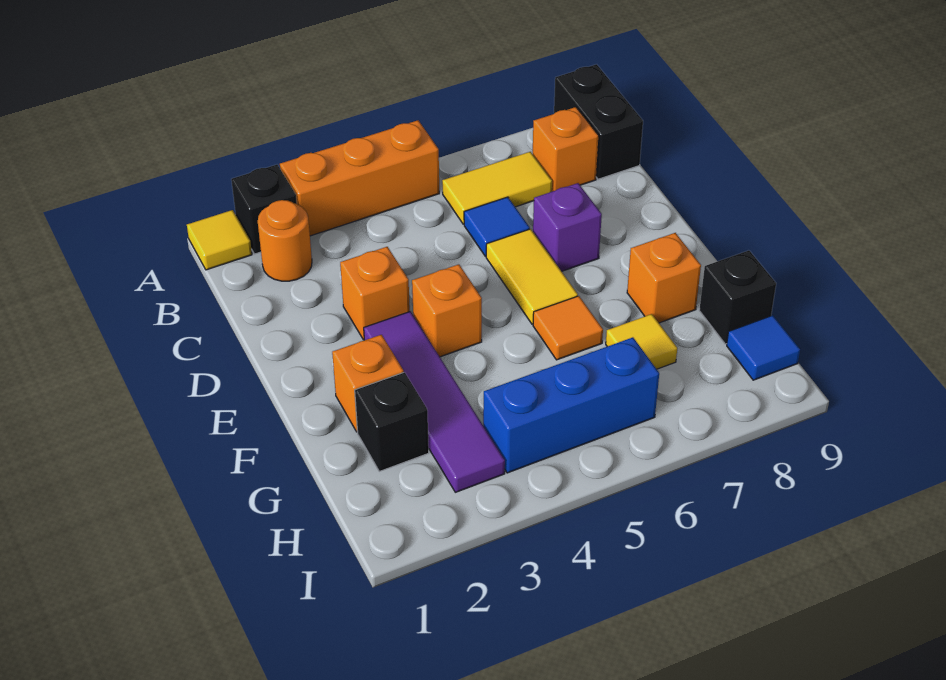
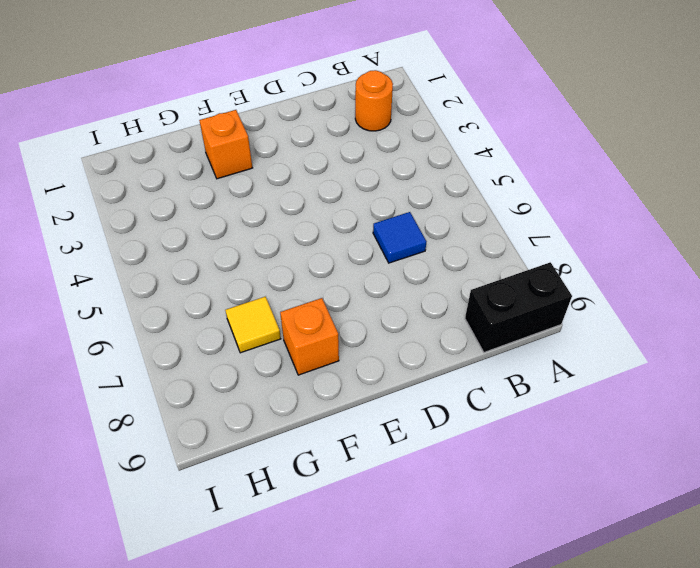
none -> yellow 1x1 tile [187,210,252,270]
none -> black 1x1 brick [231,165,297,254]
none -> orange 1x3 brick [280,120,439,236]

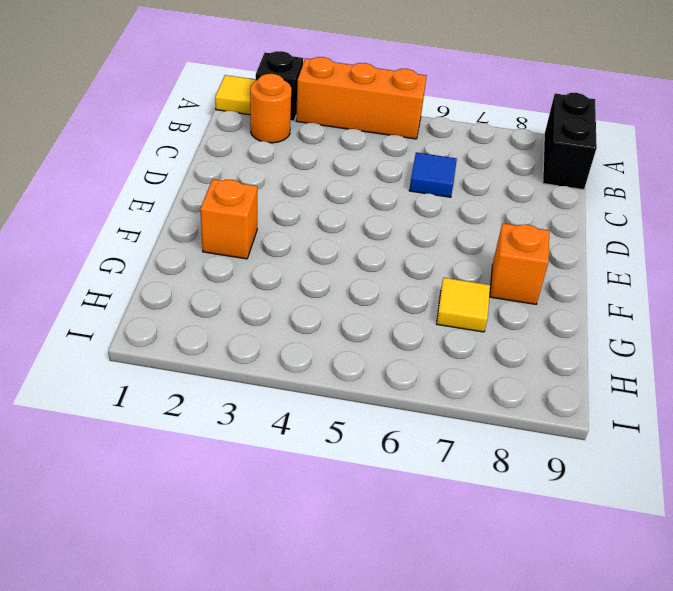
none -> yellow 1x2 tile [442,152,552,224]
none -> orange 1x1 brick [533,107,598,192]
none -> orange 1x1 brick [340,247,410,340]

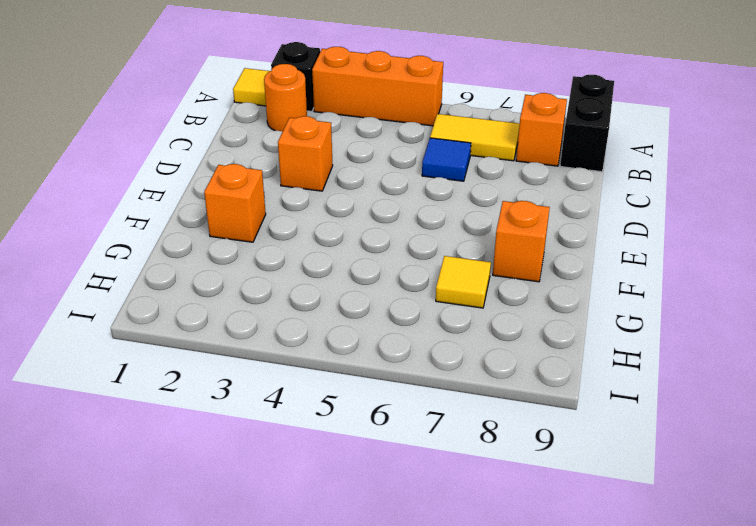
none -> yellow 1x2 tile [486,229,578,324]
none -> purple 1x1 brick [533,183,602,271]
none -> purple 1x4 tile [364,311,505,492]

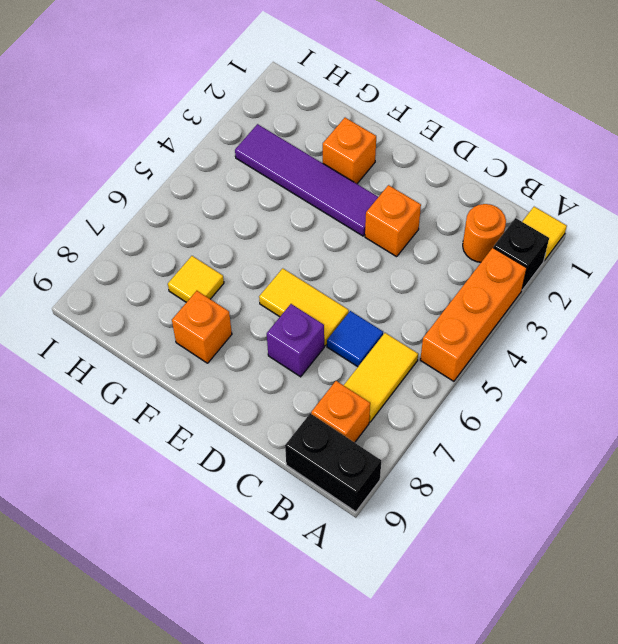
none -> orange 1x1 brick [412,264,482,357]
none -> orange 1x1 tile [533,296,603,360]
none -> black 1x1 brick [355,372,429,471]

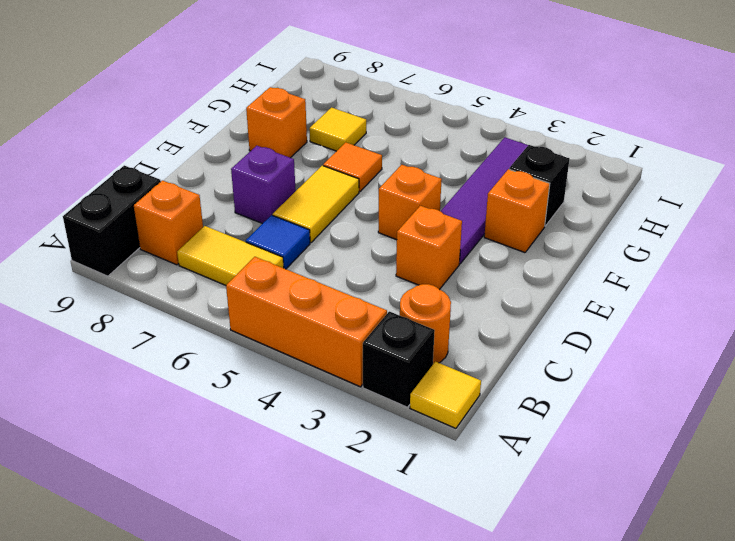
none -> black 1x1 brick [699,250,776,344]
none -> blue 1x3 brick [483,337,659,473]
none -> blue 1x1 tile [727,315,800,380]

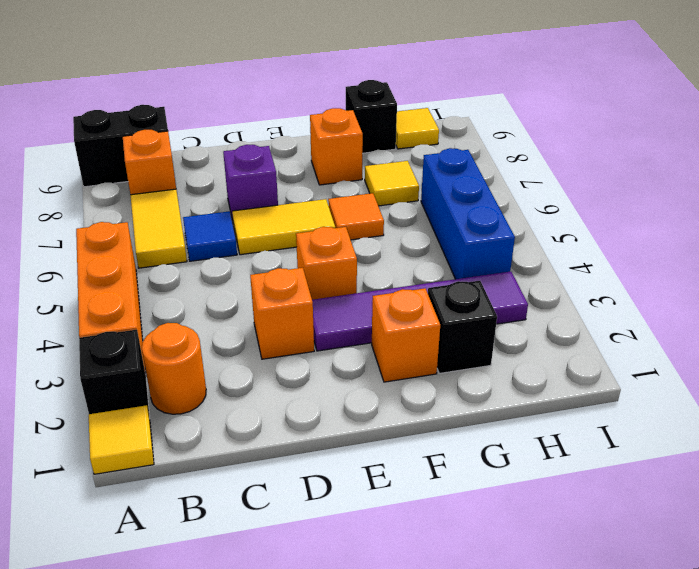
yellow 1x1 tile [396,108,439,149] -> blue 1x1 tile [727,315,800,380]

